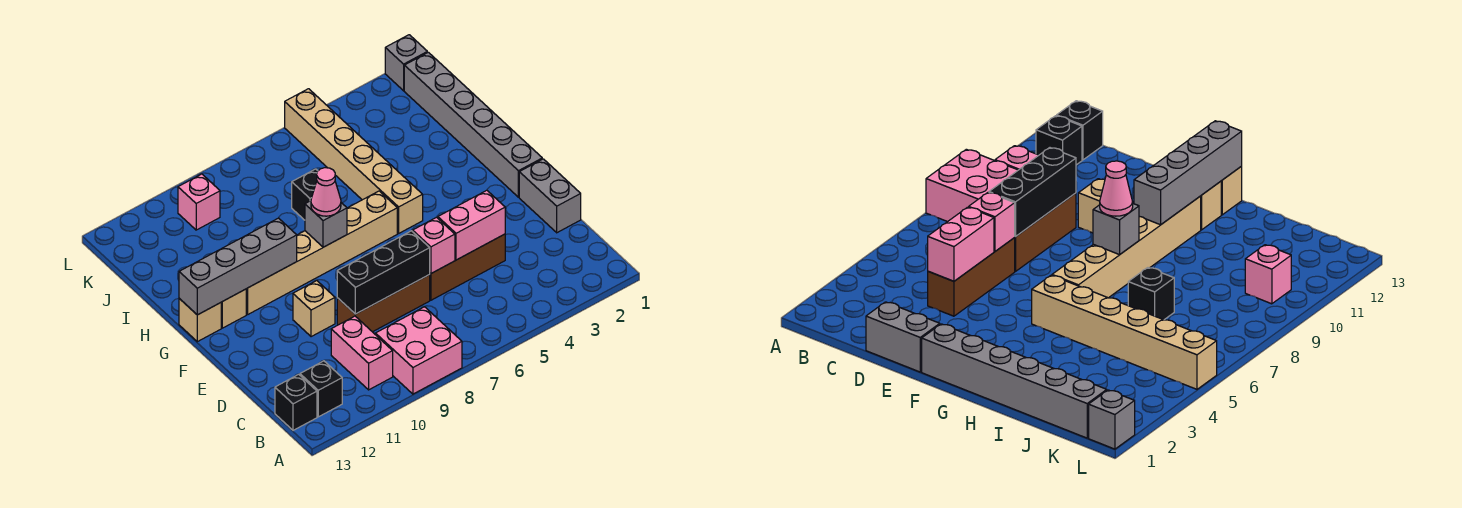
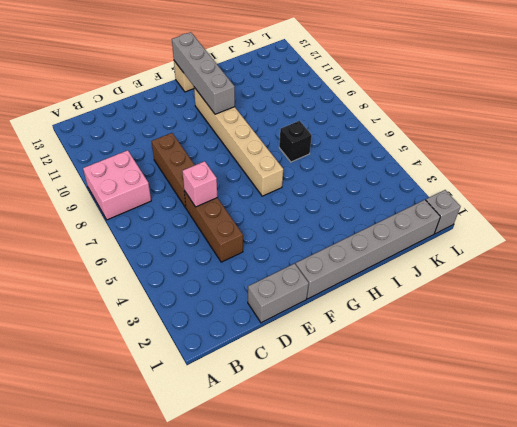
none -> pink 1x2 brick [331,316,393,390]
none -> black 1x1 brick [300,361,342,417]
none -> black 1x1 brick [275,374,317,430]

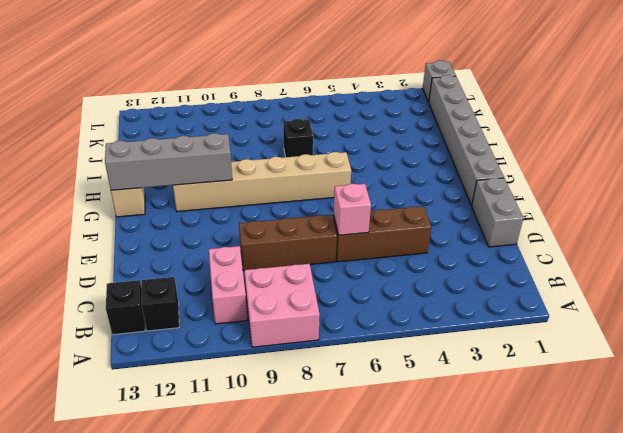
none -> tan 1x1 brick [293,280,335,337]
none -> tan 1x6 brick [285,89,423,233]
none -> tan 1x1 brick [221,289,246,328]

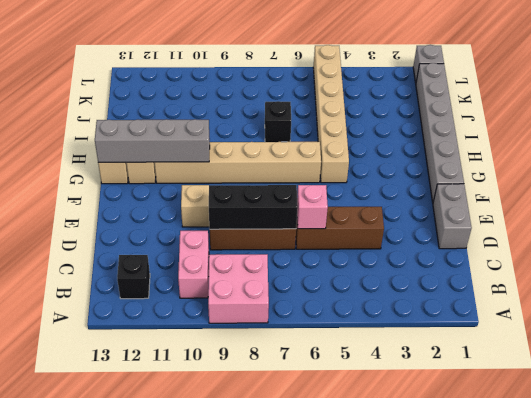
none -> black 1x1 brick [275,374,317,430]
none -> pink 1x1 brick [178,174,220,230]
none -> pink 1x2 brick [438,190,505,260]

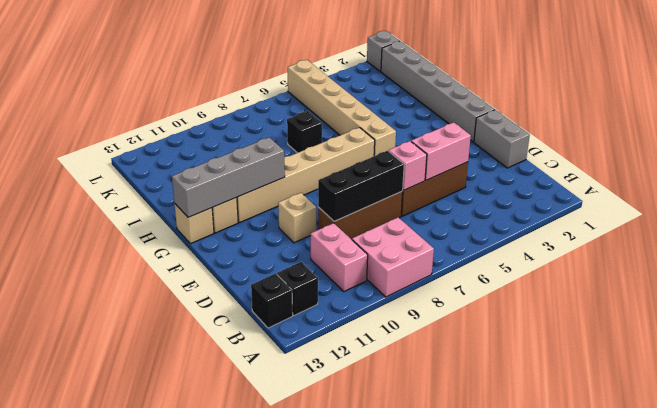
none -> pink 1x1 brick [178,174,220,230]
none -> grey 1x1 brick [305,201,347,247]
none -> pink 1x1 cone [311,168,341,216]

